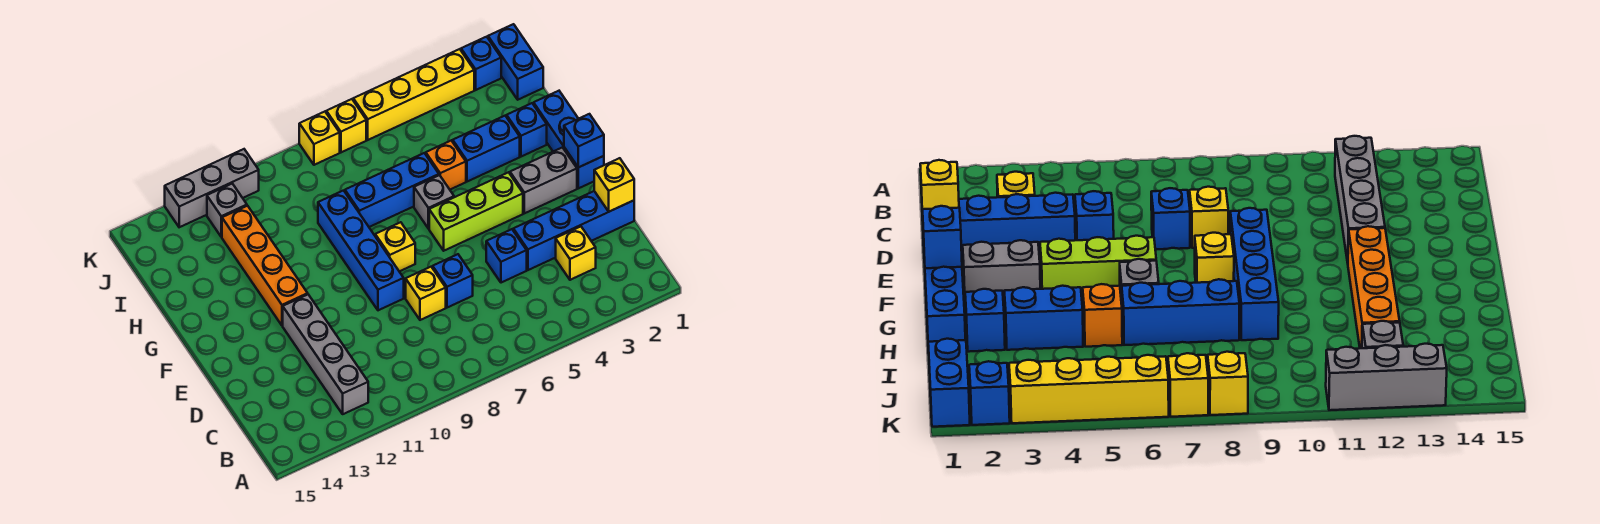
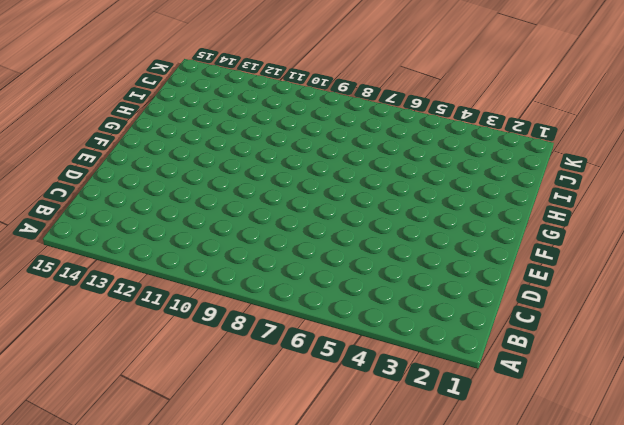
none -> grey 1x4 brick [283,295,368,414]
none -> yellow 1x1 brick [556,227,596,280]
none -> blue 1x4 brick [513,191,634,270]

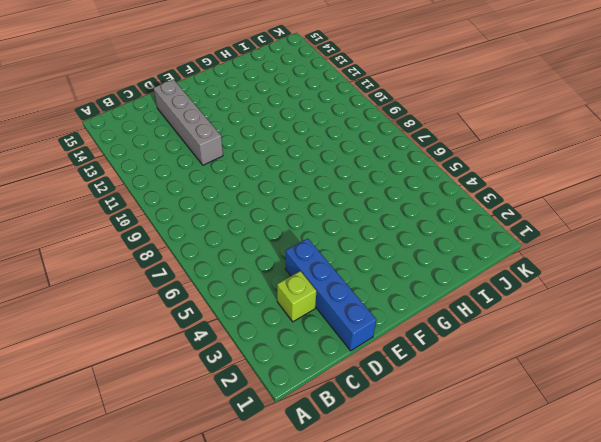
lime 1x1 brick [277,271,316,322] -> yellow 1x1 brick [556,227,596,280]
grey 1x4 brick [154,80,223,165] -> grey 1x4 brick turned to [283,295,368,414]
none -> blue 1x1 brick [486,229,527,283]
none -> blue 1x1 brick [433,254,473,308]
none -> yellow 1x1 brick [406,267,446,320]

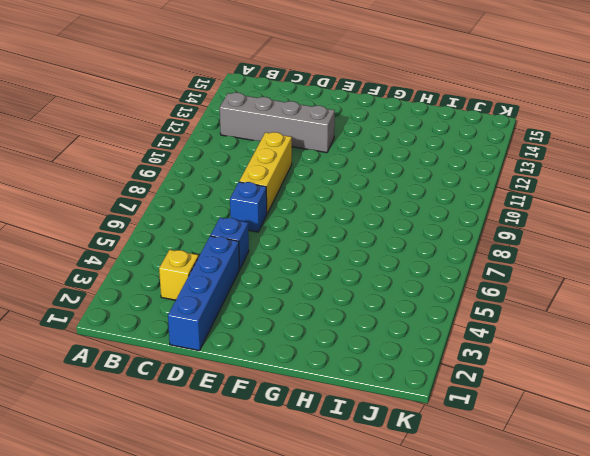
yellow 1x3 brick [239,132,292,214] -> yellow 1x1 brick [406,267,446,320]
none -> blue 1x4 brick [318,191,404,310]
none -> blue 1x3 brick [534,91,604,188]
none -> grey 1x2 brick [510,147,577,213]

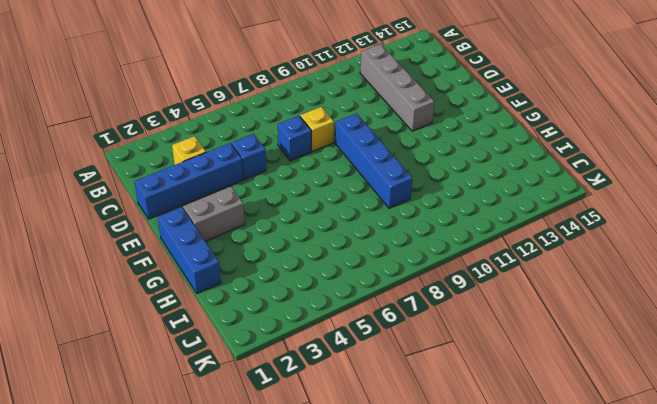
none -> lime 1x3 brick [429,172,523,251]
none -> yellow 1x1 brick [375,222,415,271]
none -> orange 1x4 brick [222,206,308,326]

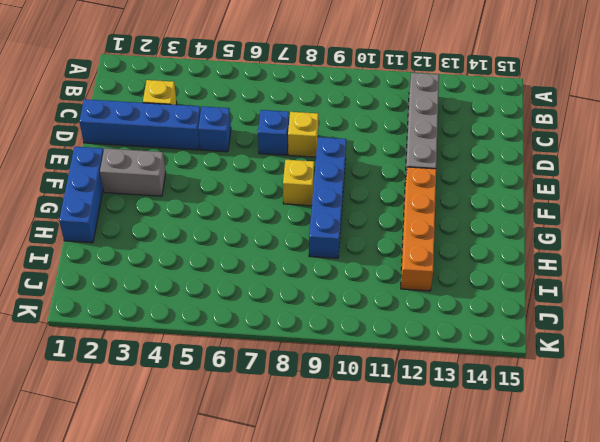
none -> lime 1x3 brick [429,172,523,251]
none -> grey 1x1 brick [414,175,454,229]
none -> blue 1x1 brick [507,103,547,157]

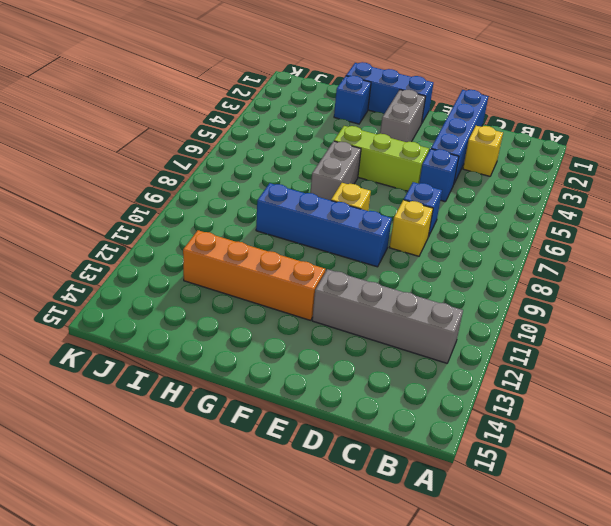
lime 1x3 brick [334,126,429,191] -> lime 1x3 brick turned to [429,172,523,251]
grey 1x2 brick [311,141,361,200] -> grey 1x1 brick [414,175,454,229]
none -> blue 1x2 brick [453,116,520,182]
none -> orange 1x1 brick [426,141,466,189]
none -> blue 1x3 brick [345,153,439,227]

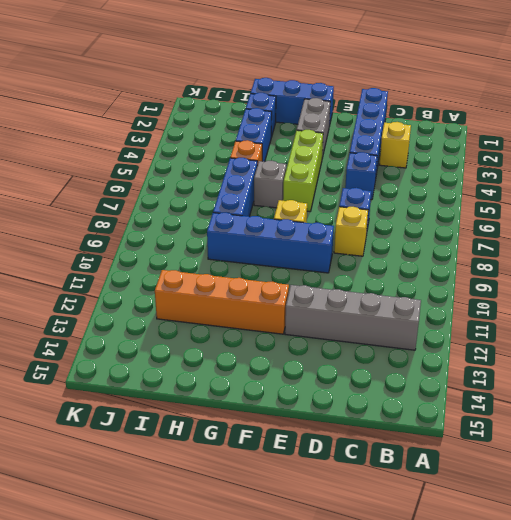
none -> blue 1x2 brick [488,24,543,100]
none -> grey 1x1 brick [207,184,247,237]
none -> blue 1x1 brick [461,37,501,90]

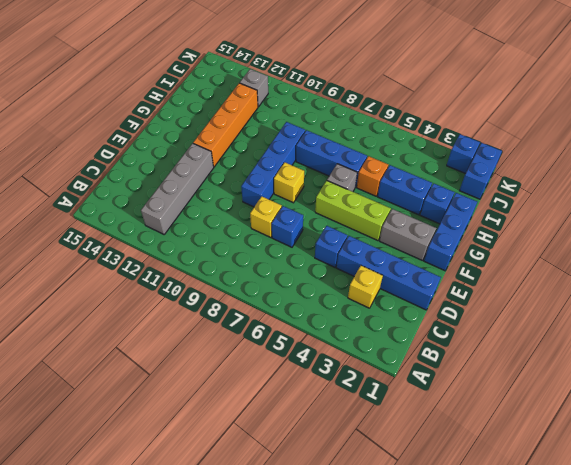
none -> yellow 1x4 brick [353,49,474,140]
none -> yellow 1x1 brick [326,99,366,152]
none -> yellow 1x1 brick [299,112,340,165]

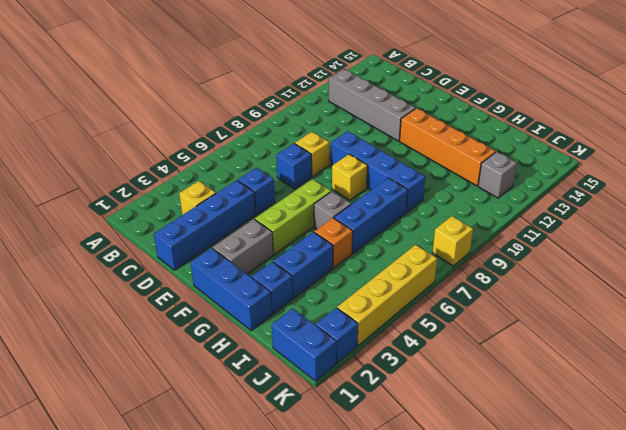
none -> yellow 1x1 brick [326,99,366,152]
none -> grey 1x3 brick [165,149,259,227]
none -> yellow 1x1 brick [594,158,634,212]

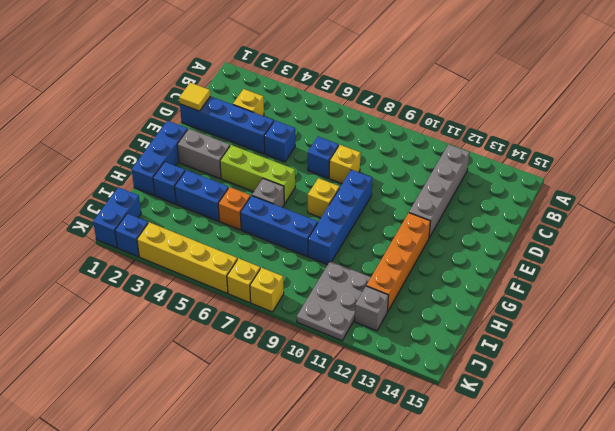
yellow 1x1 tile [179,83,210,111] -> yellow 1x1 brick [594,158,634,212]
grey 2x3 plate [297,261,371,341] -> grey 1x3 brick [165,149,259,227]
none -> blue 1x1 brick [564,114,604,167]

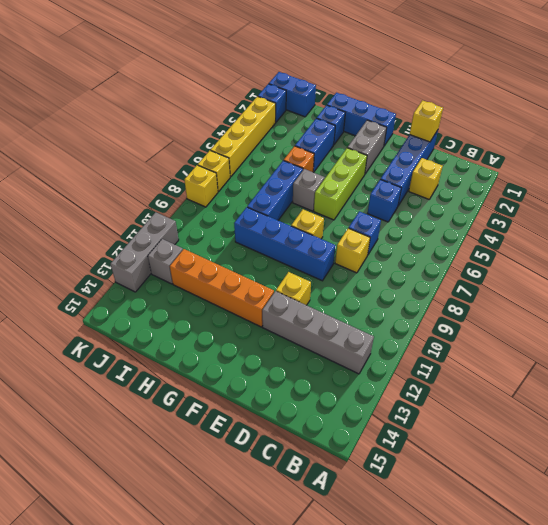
yellow 1x1 brick [276,272,311,305] -> none
none -> blue 1x1 brick [564,114,604,167]

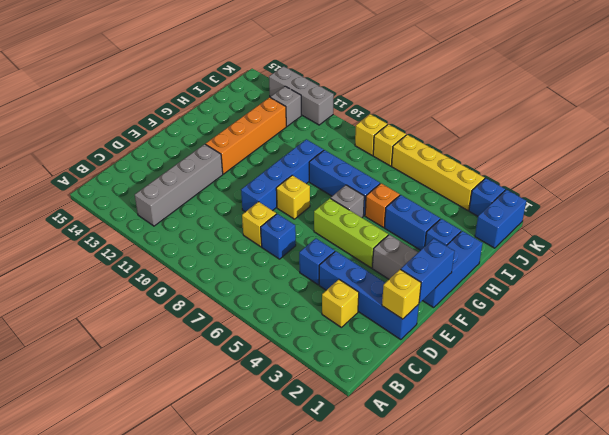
blue 1x2 brick [401,239,455,303] -> blue 1x1 brick [564,114,604,167]

